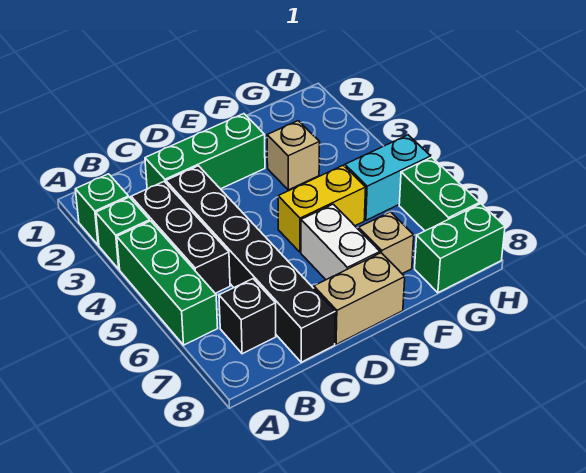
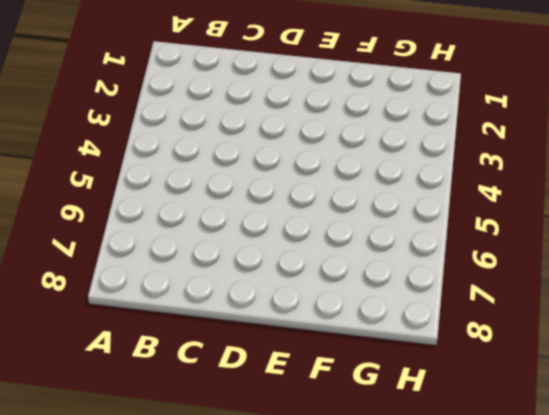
none -> green 1x1 brick [75,174,129,245]
none -> green 1x1 brick [96,197,150,269]
none -> green 1x3 brick [117,221,218,345]

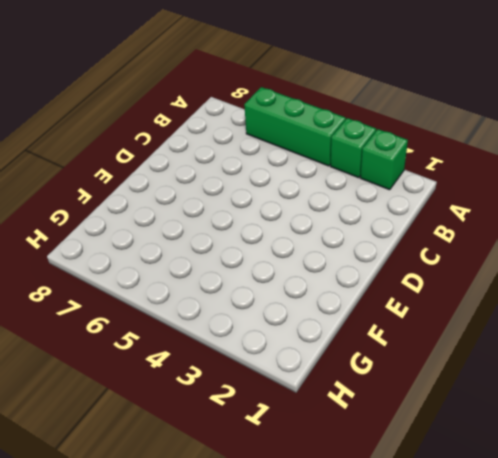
none -> black 1x3 brick [131,182,230,293]
none -> black 1x1 brick [219,279,276,354]
none -> green 1x3 brick [145,114,265,189]

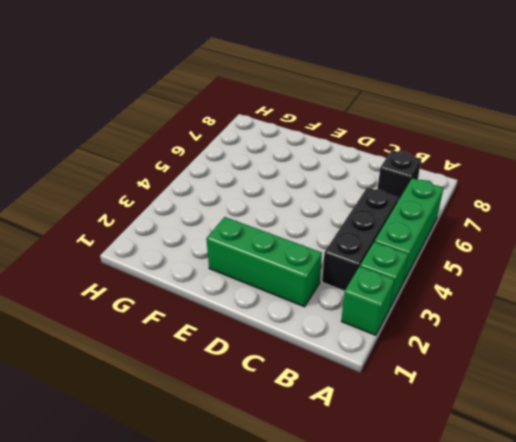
none -> black 1x6 brick [166,166,335,362]
none -> tan 1x2 brick [314,253,405,344]
none -> yellow 1x2 brick [278,165,366,252]

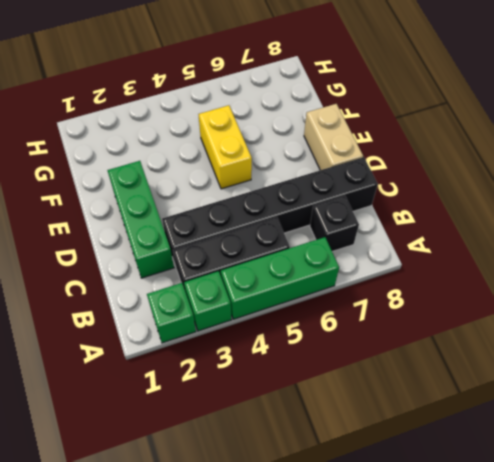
none -> white 1x2 brick [301,204,380,280]
none -> tan 1x1 brick [267,121,320,190]
none -> tan 1x1 brick [359,212,414,274]

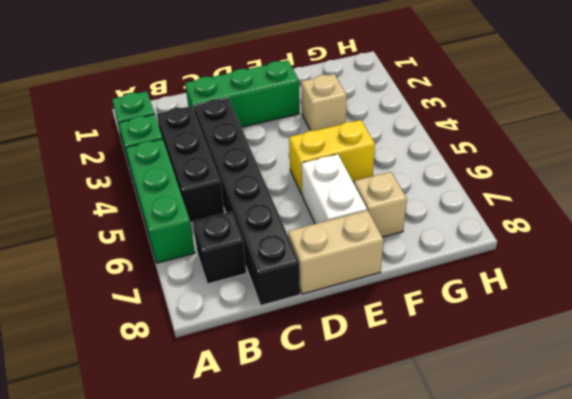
none -> cyan 1x2 brick [345,135,431,220]
none -> green 1x2 brick [415,204,505,293]
none -> green 1x2 brick [399,157,480,231]

